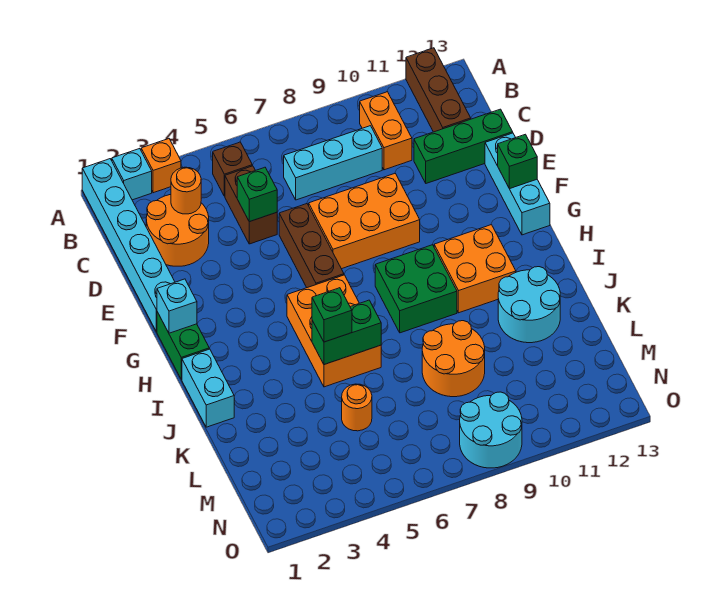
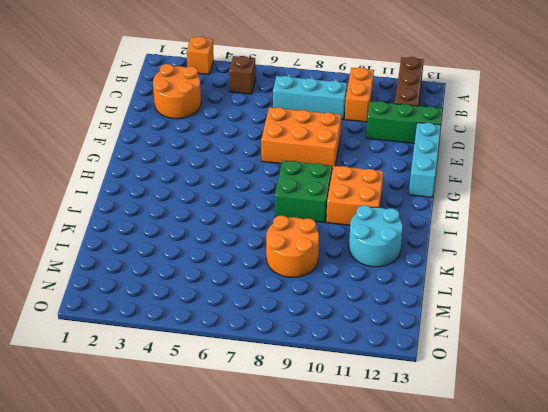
none -> cyan 1x6 brick [82,159,175,332]
none -> cyan 1x1 brick [112,149,152,200]
none -> brown 1x2 brick [225,166,277,244]

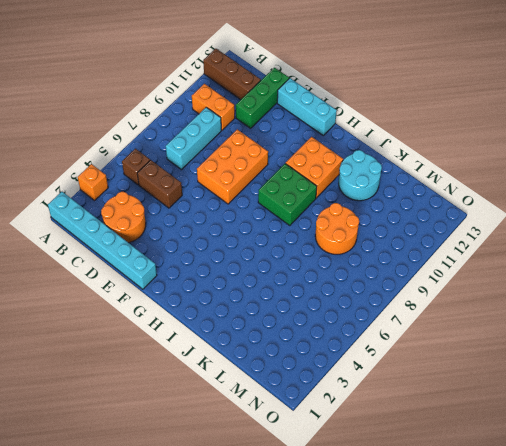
none -> cyan 1x1 brick [112,149,152,200]
none -> brown 1x3 brick [279,204,344,288]
none -> green 1x2 brick [157,312,209,380]

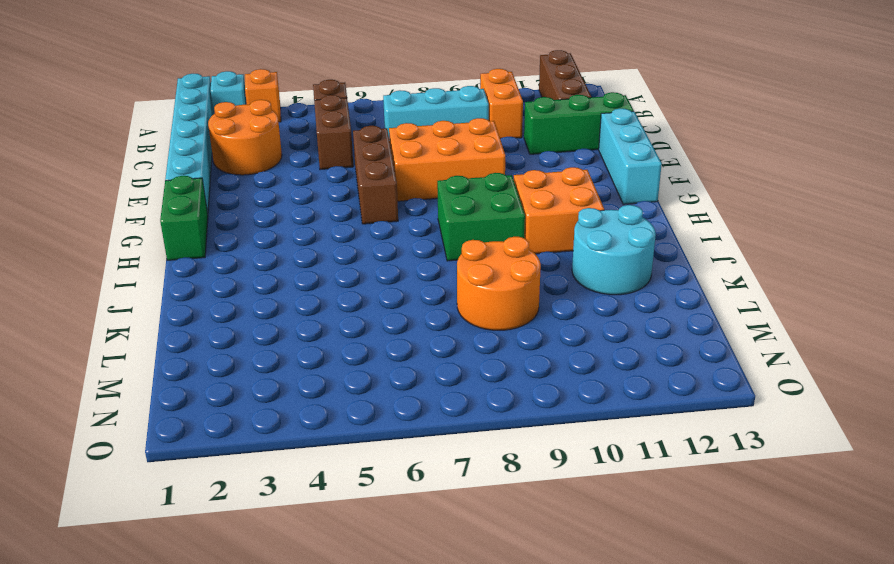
none -> orange 2x3 brick [287,275,381,387]
none -> cyan 1x2 brick [182,349,234,427]
none -> orange 1x1 round brick [342,384,372,431]

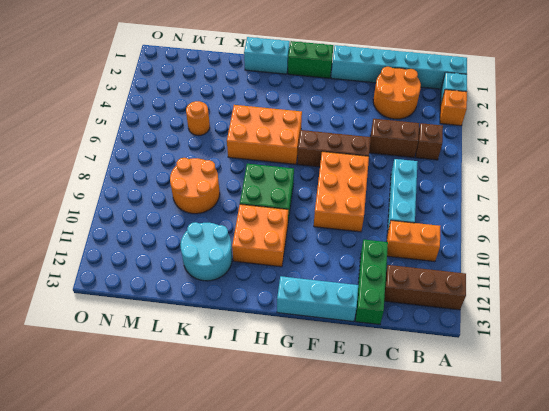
none -> cyan 2x2 round brick [460,392,522,468]
none -> orange 1x1 round brick [171,167,201,214]
none -> green 1x1 brick [237,167,277,222]

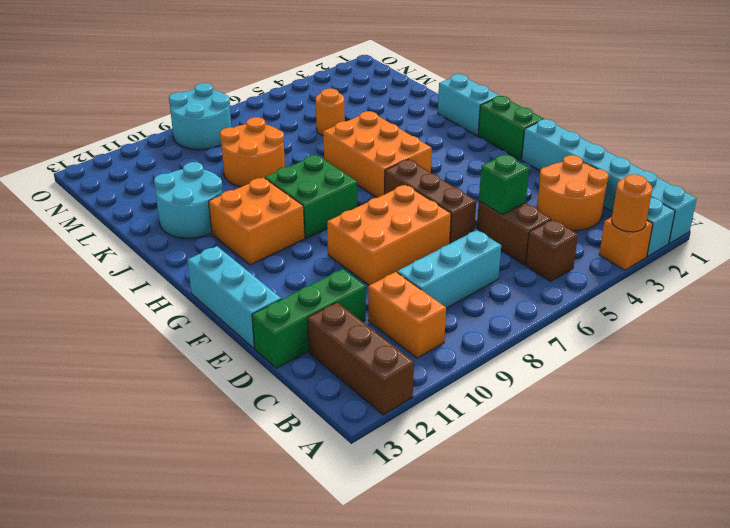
orange 1x1 round brick [612,174,652,232] -> orange 1x1 round brick moved to [171,167,201,214]
none -> green 1x1 brick [498,134,537,189]
none -> cyan 1x1 brick [157,279,197,333]
none -> green 1x2 brick [312,300,381,365]

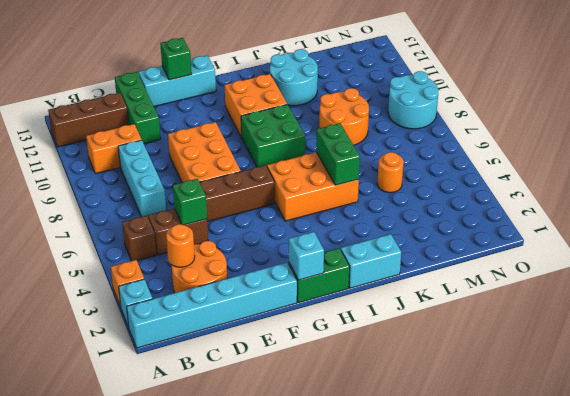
none -> green 1x1 brick [312,288,352,342]

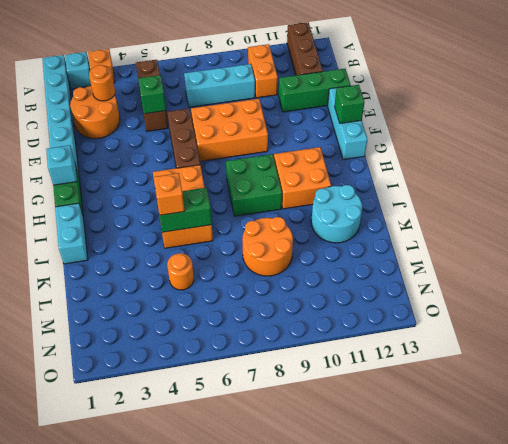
orange 1x1 brick [154,173,185,215] -> green 1x1 brick [312,288,352,342]
none -> cyan 2x2 round brick [460,392,522,468]

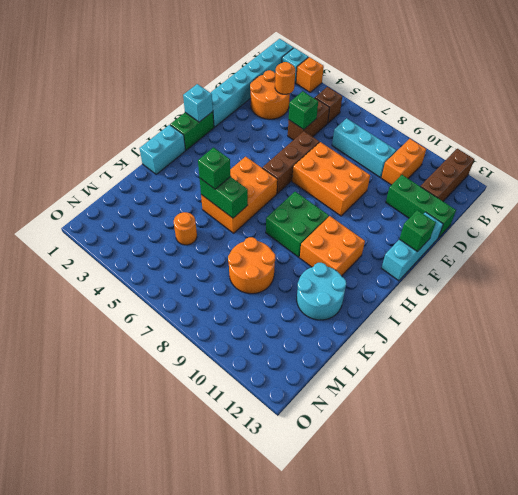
none -> cyan 2x2 round brick [460,392,522,468]

